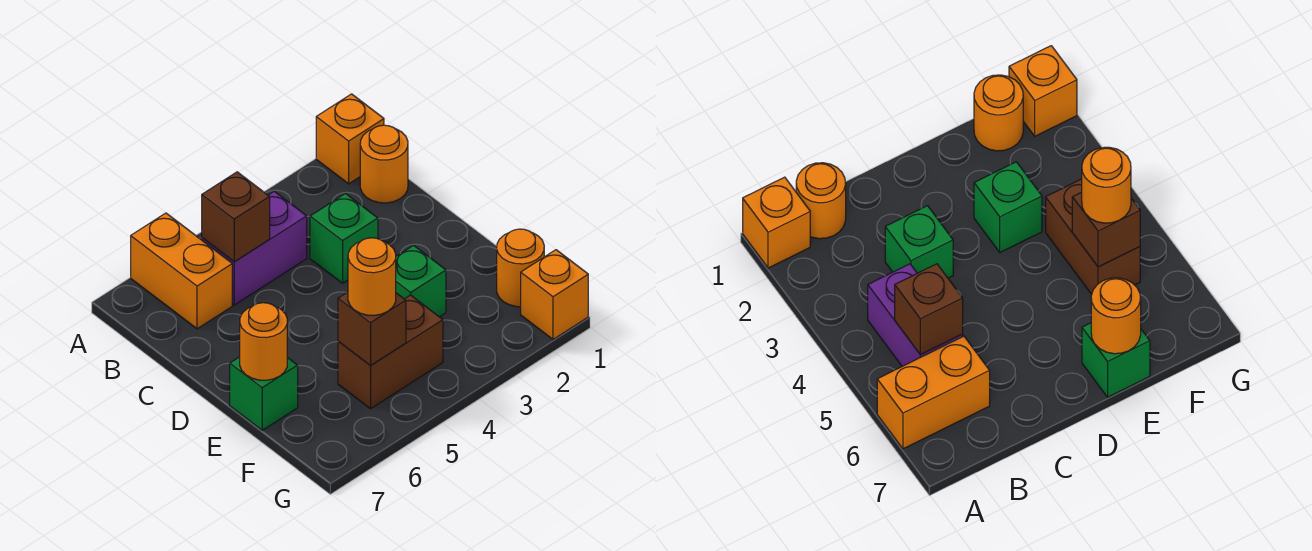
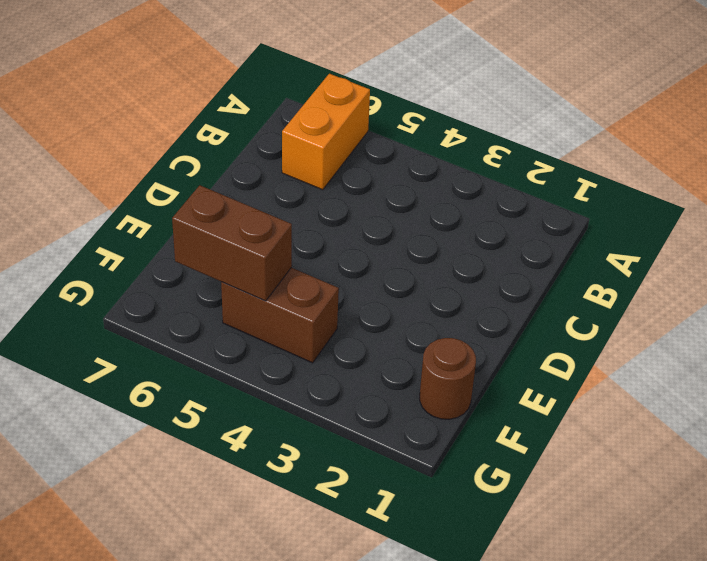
brown 1x1 round brick [420,338,476,419] -> orange 1x1 round brick [497,229,544,307]
brown 1x2 brick [172,185,292,301] -> brown 1x1 brick [338,292,406,365]
none -> orange 1x1 brick [316,94,384,184]
none -> orange 1x1 round brick [360,125,408,203]
none -> purple 1x2 brick [202,191,307,305]

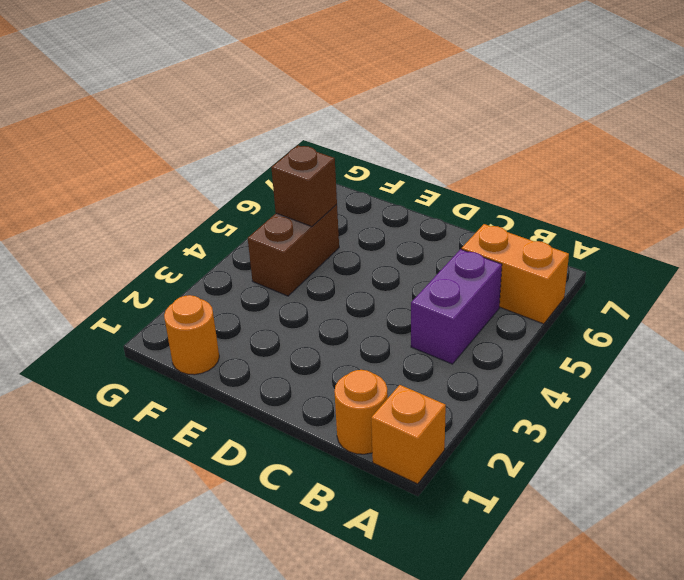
none -> green 1x1 brick [310,194,378,283]
none -> green 1x1 brick [396,245,446,317]
none -> green 1x1 brick [230,357,298,430]

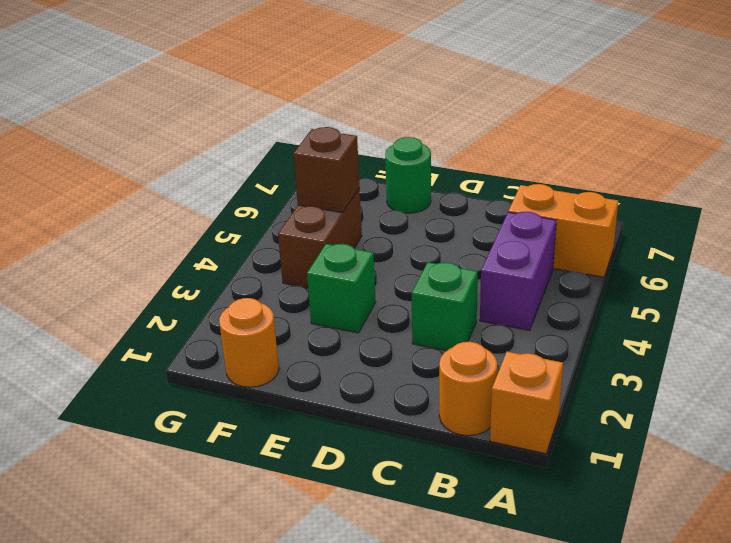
green 1x1 round brick [385,137,431,213] -> green 1x1 brick [230,357,298,430]
none -> orange 1x1 brick [521,250,588,339]
none -> brown 1x1 brick [202,172,270,262]
none -> orange 1x1 round brick [240,303,287,380]

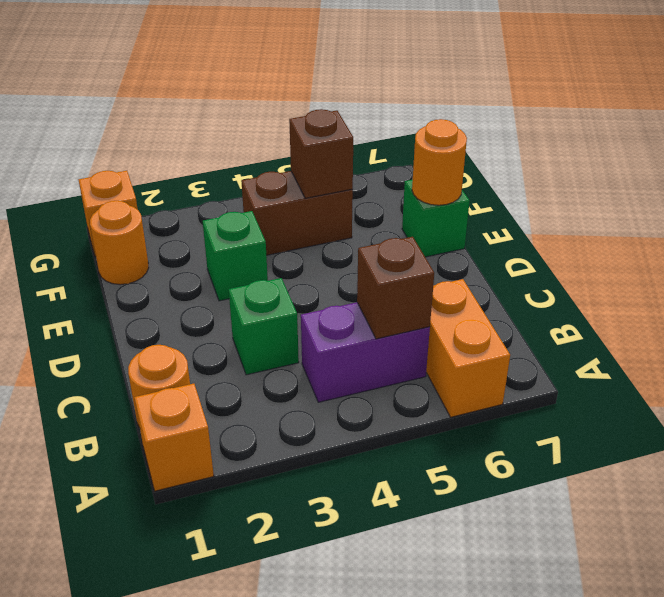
none -> orange 1x1 round brick [348,238,396,315]

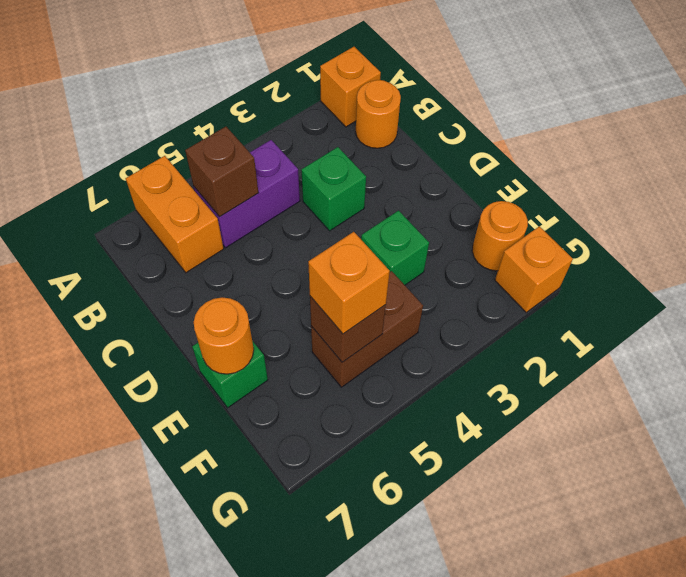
orange 1x1 brick [308,232,390,334] -> orange 1x1 round brick [348,238,396,315]

